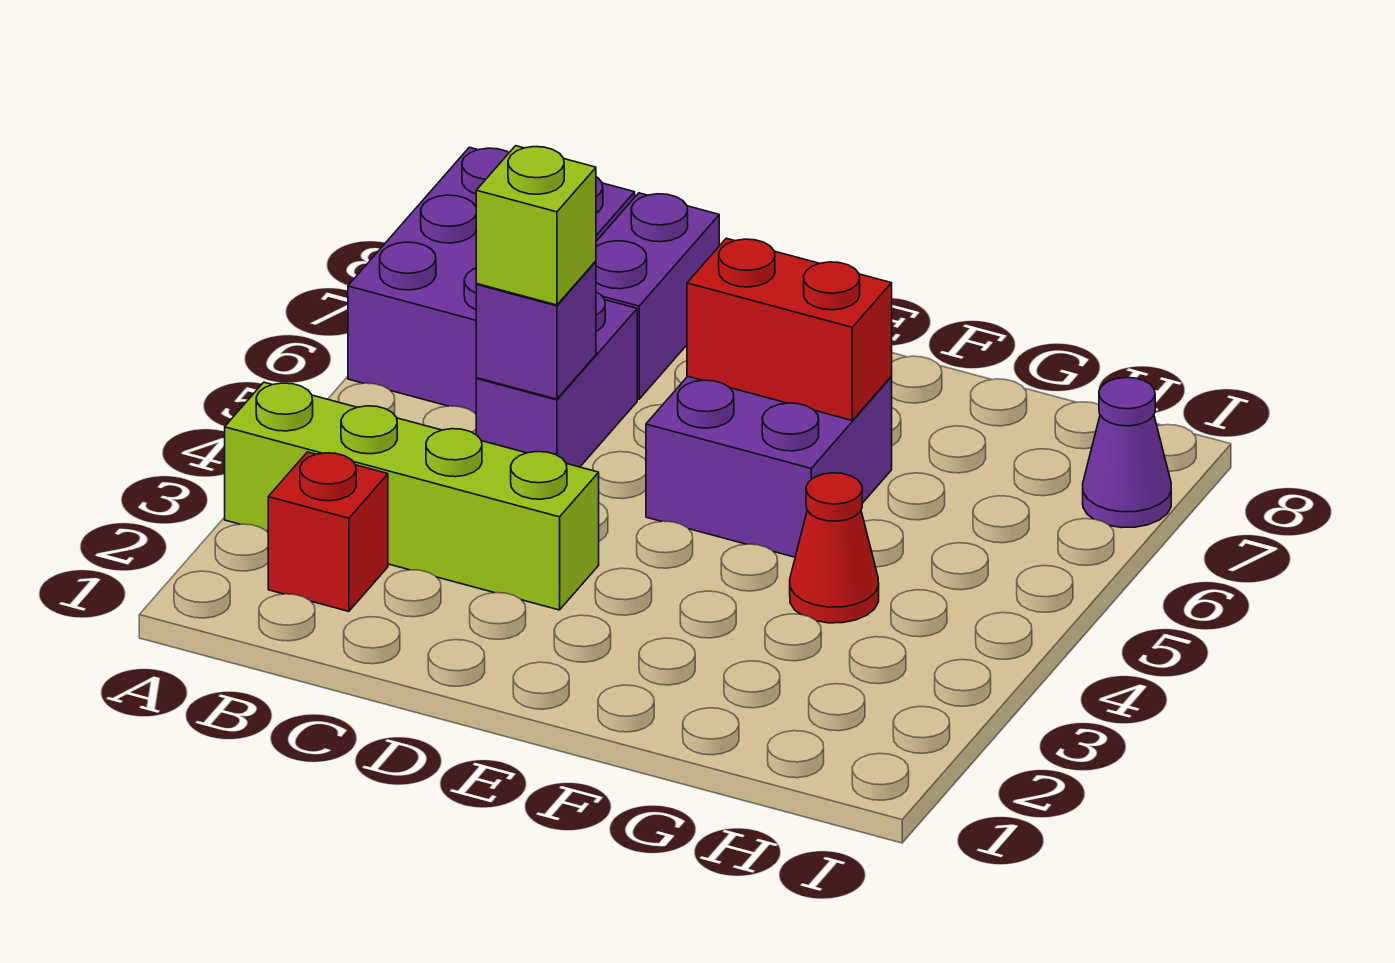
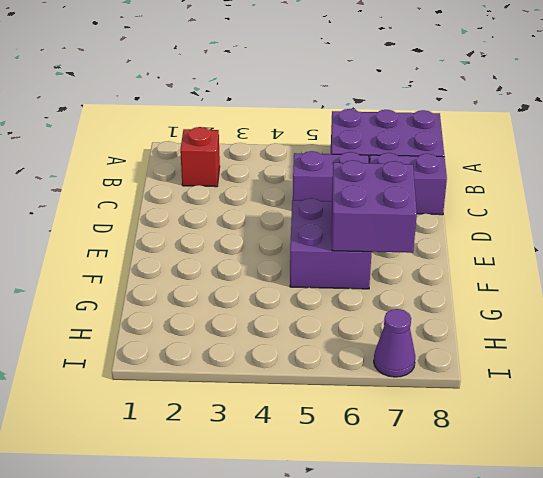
purple 2x2 brick [332,160,417,253] -> red 1x2 brick [687,238,892,420]
none -> lime 1x4 brick [225,382,599,610]
none -> red 1x1 cone [790,473,879,623]

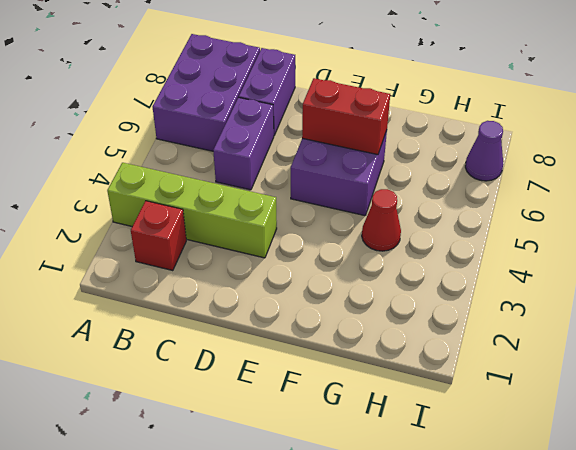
none -> purple 1x1 brick [476,261,596,399]
none -> lime 1x1 brick [476,146,596,305]

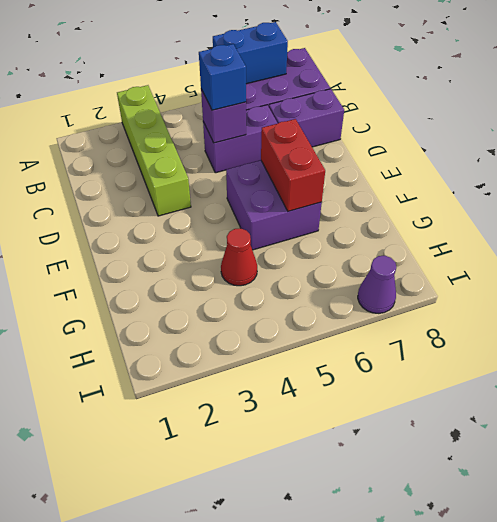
blue 1x2 brick [213,22,288,84] -> none
blue 1x1 brick [199,44,246,110] -> lime 1x1 brick [476,146,596,305]
none -> red 1x1 brick [268,452,388,611]

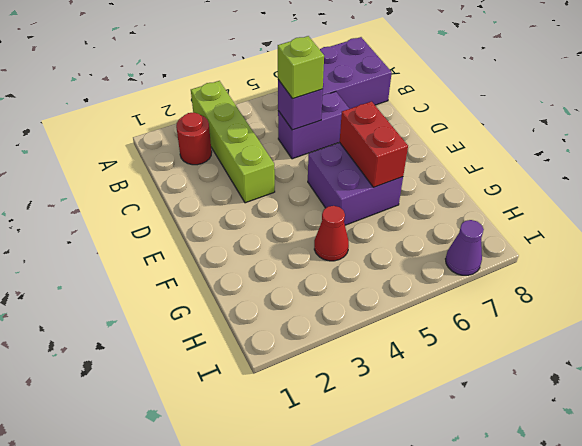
red 1x1 round brick [176,112,212,165] -> red 1x1 brick [268,452,388,611]
none -> purple 1x2 brick [596,193,719,399]

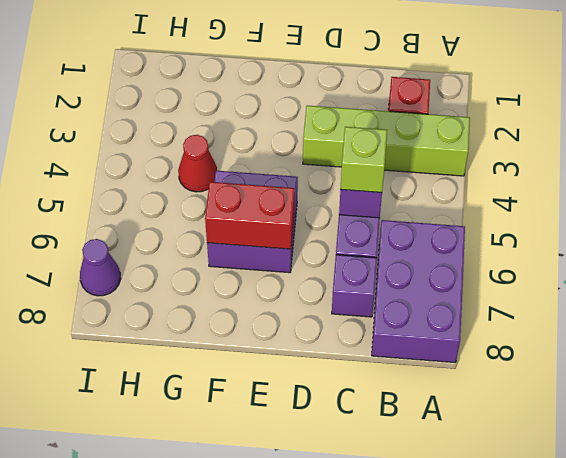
purple 1x1 brick [332,255,377,317] -> purple 1x2 brick [596,193,719,399]

